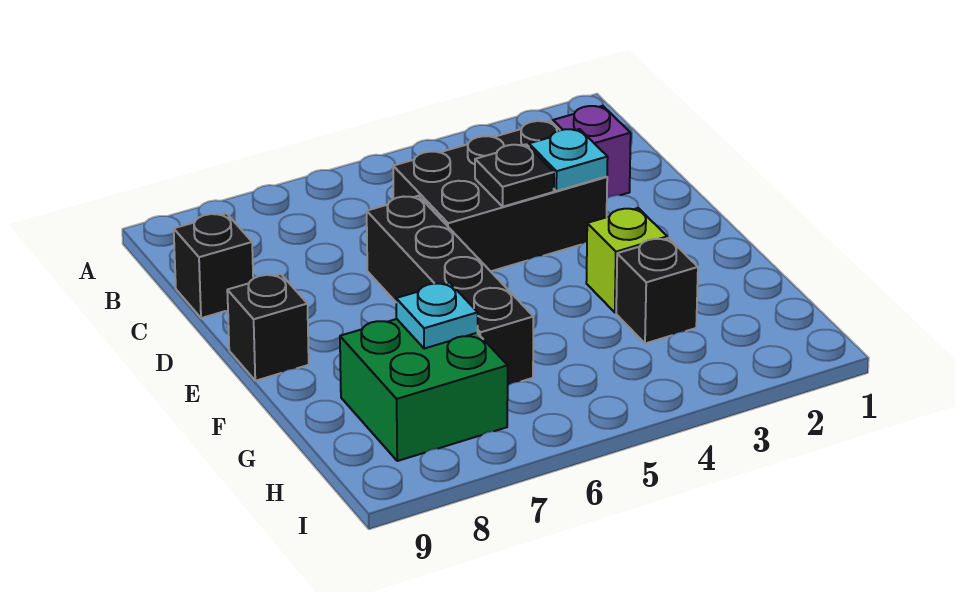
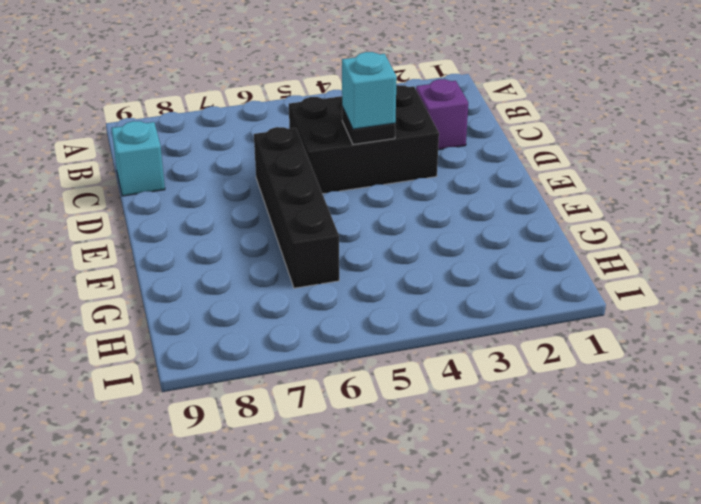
cyan 1x1 brick [111,121,165,196] -> black 1x1 brick [174,213,253,318]
cyan 1x1 brick [342,52,397,129] -> none
none -> black 1x1 brick [227,274,309,381]
none -> lime 1x1 brick [586,208,667,312]

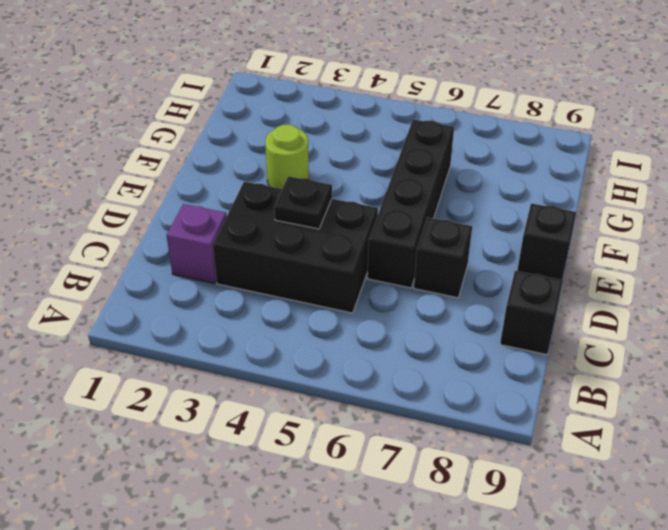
black 1x1 brick [414,217,472,298] -> black 1x1 brick moved to [616,238,698,344]
lime 1x1 round brick [265,125,309,189] -> lime 1x1 brick [586,208,667,312]
none -> green 2x2 brick [340,319,508,461]
none -> cyan 1x1 plate [529,129,608,191]

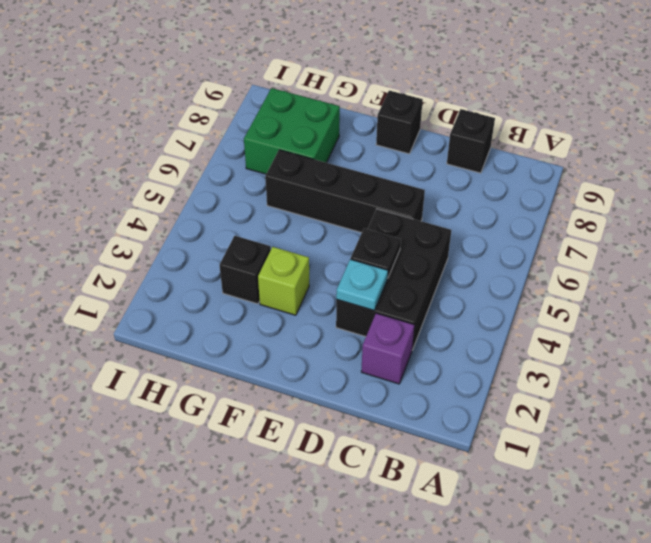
none -> cyan 1x1 plate [396,282,478,349]

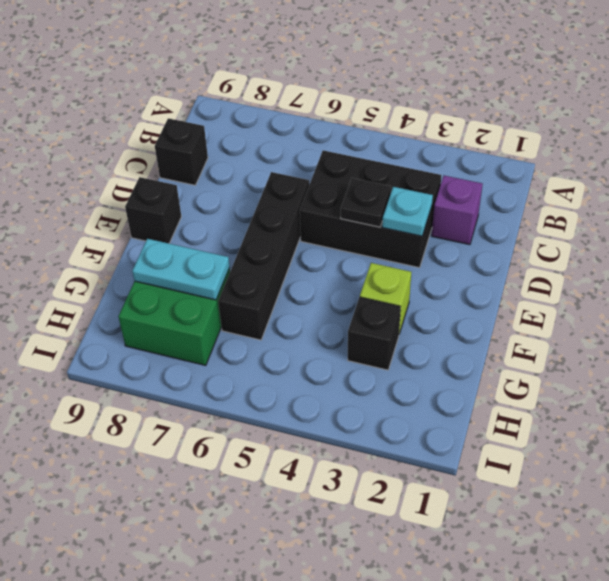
cyan 1x2 plate [132,239,230,300] -> cyan 1x1 plate [396,282,478,349]

